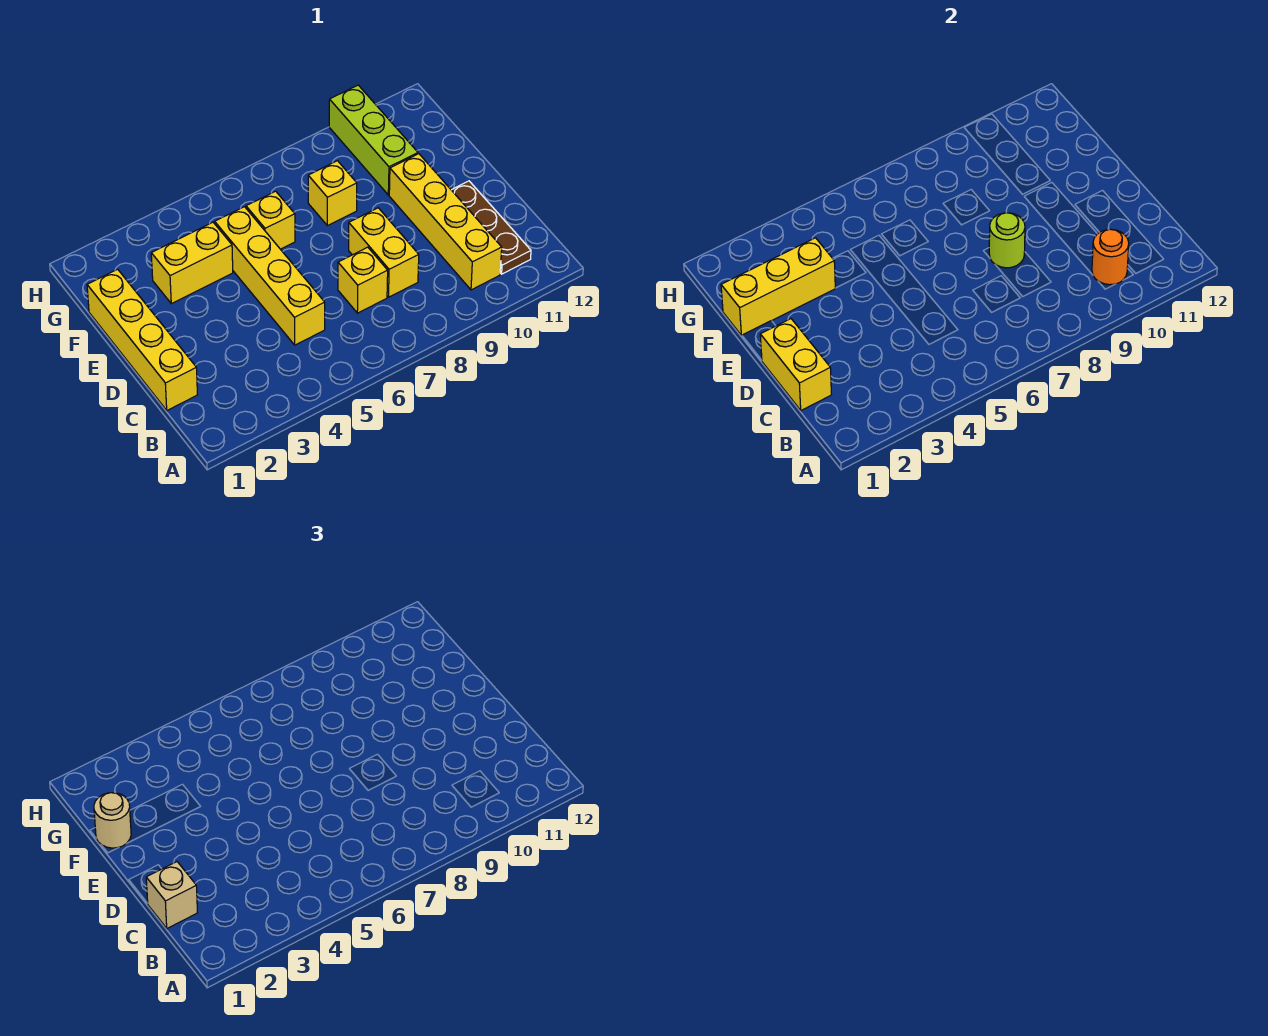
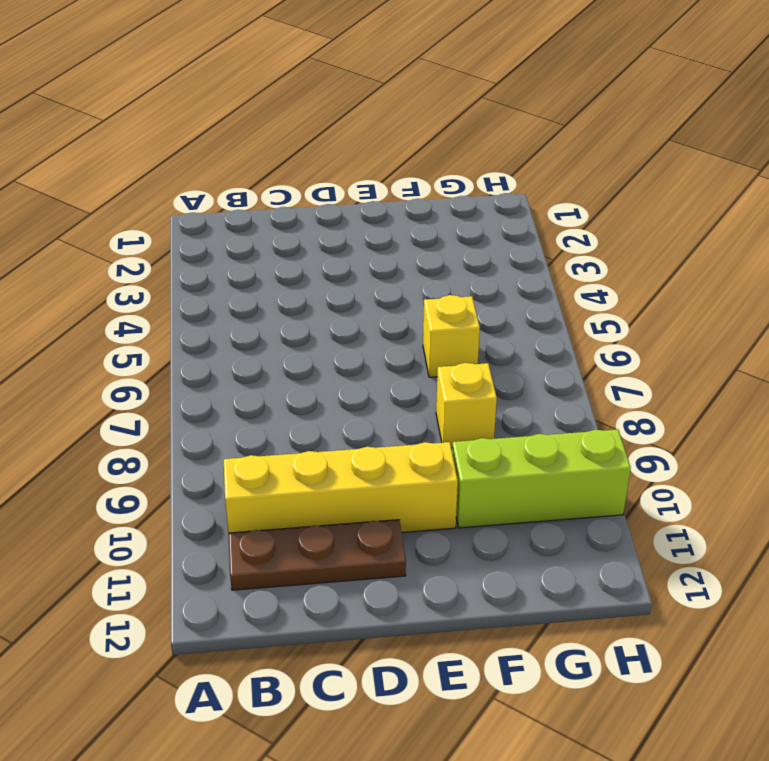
none -> yellow 1x4 brick [87,269,197,410]
none -> yellow 1x4 brick [215,207,325,345]
none -> yellow 1x1 brick [338,247,388,313]

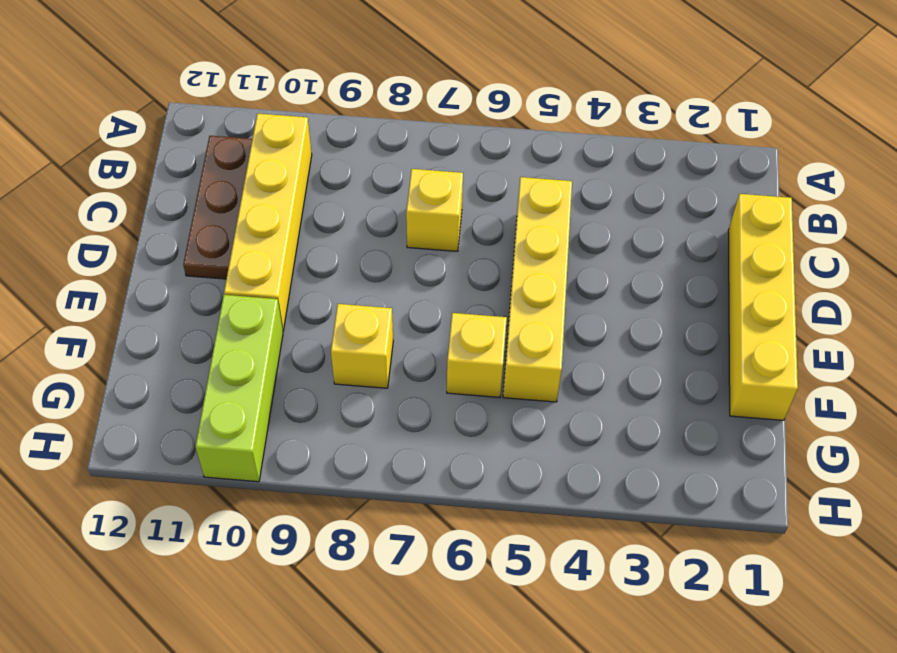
none -> yellow 1x2 brick [349,208,419,297]
none -> yellow 1x2 brick [151,222,233,304]
none -> orange 1x1 round brick [1092,229,1129,285]

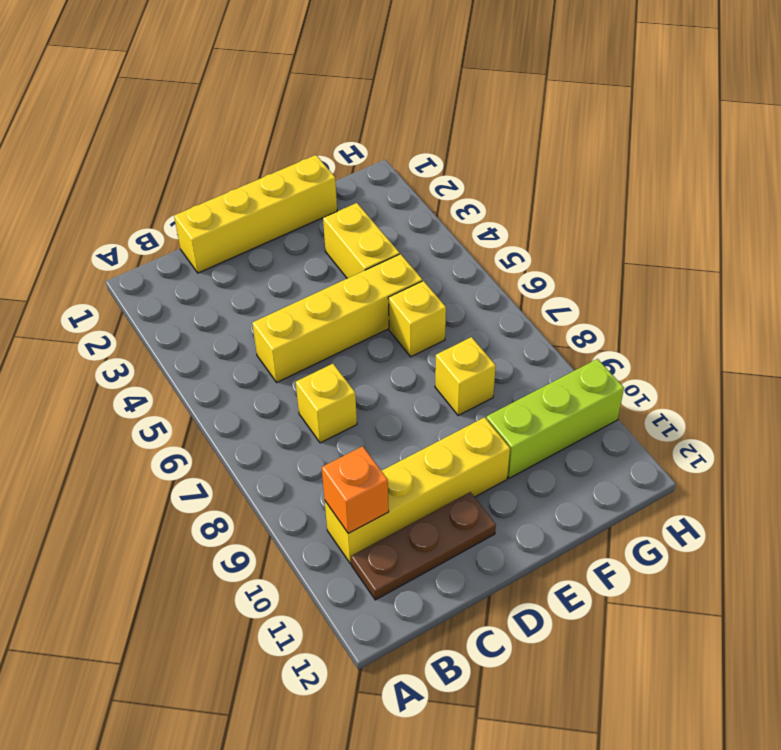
orange 1x1 brick [322,446,389,533] -> orange 1x1 round brick [1092,229,1129,285]
none -> yellow 1x2 brick [349,208,419,297]
none -> yellow 1x2 brick [760,319,831,410]
none -> lime 1x1 round brick [989,213,1025,268]

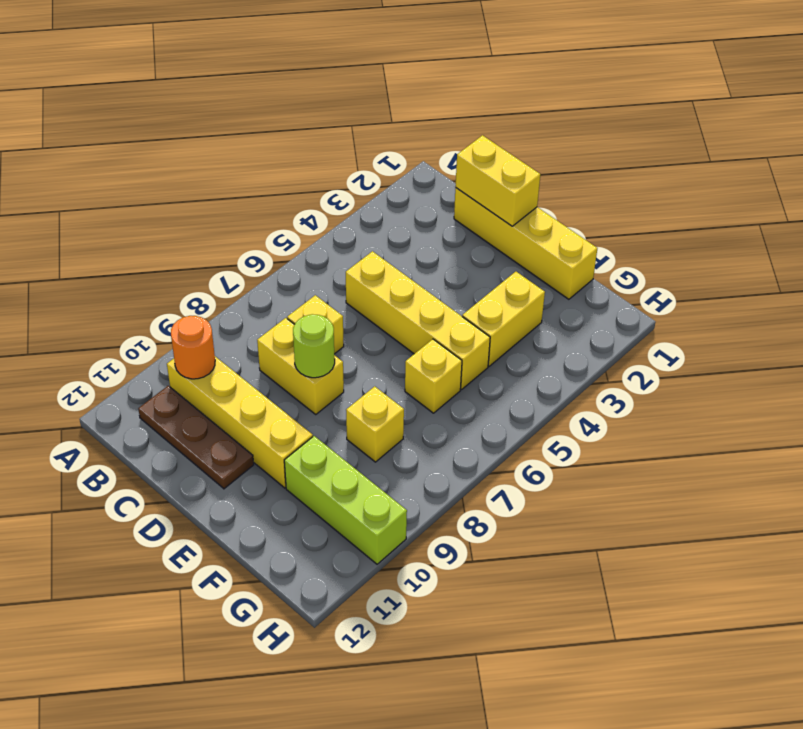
none -> yellow 1x3 brick [721,238,835,336]
none -> tan 1x1 brick [146,862,197,928]
none -> tan 1x1 round brick [94,793,131,848]

